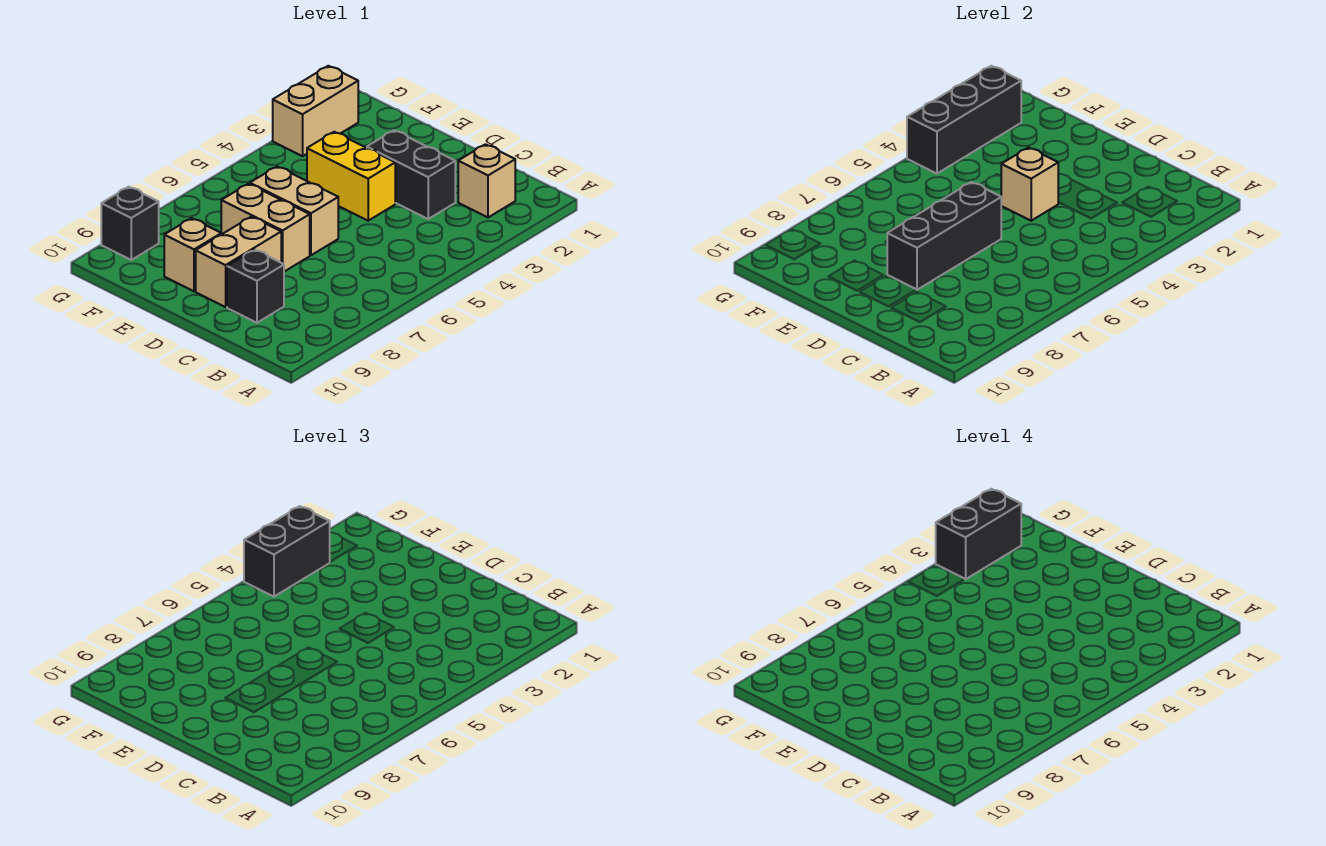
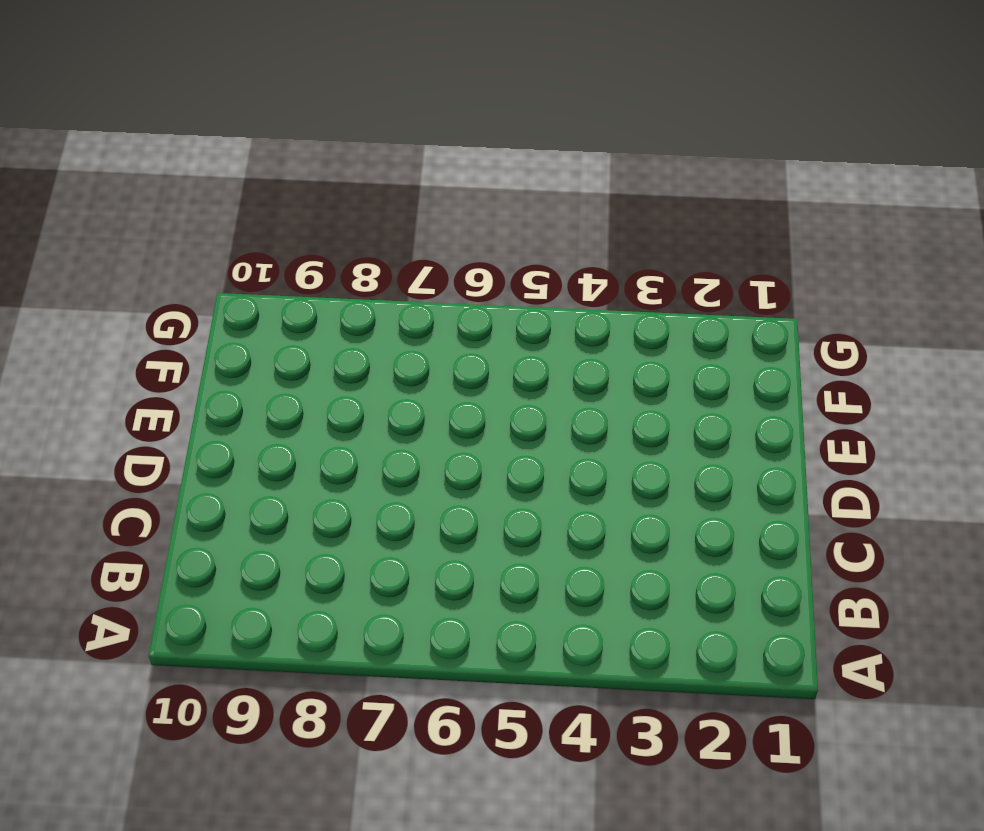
none -> tan 1x1 brick [458,144,515,217]
none -> black 1x2 brick [367,130,455,219]
none -> black 1x1 brick [227,250,284,323]

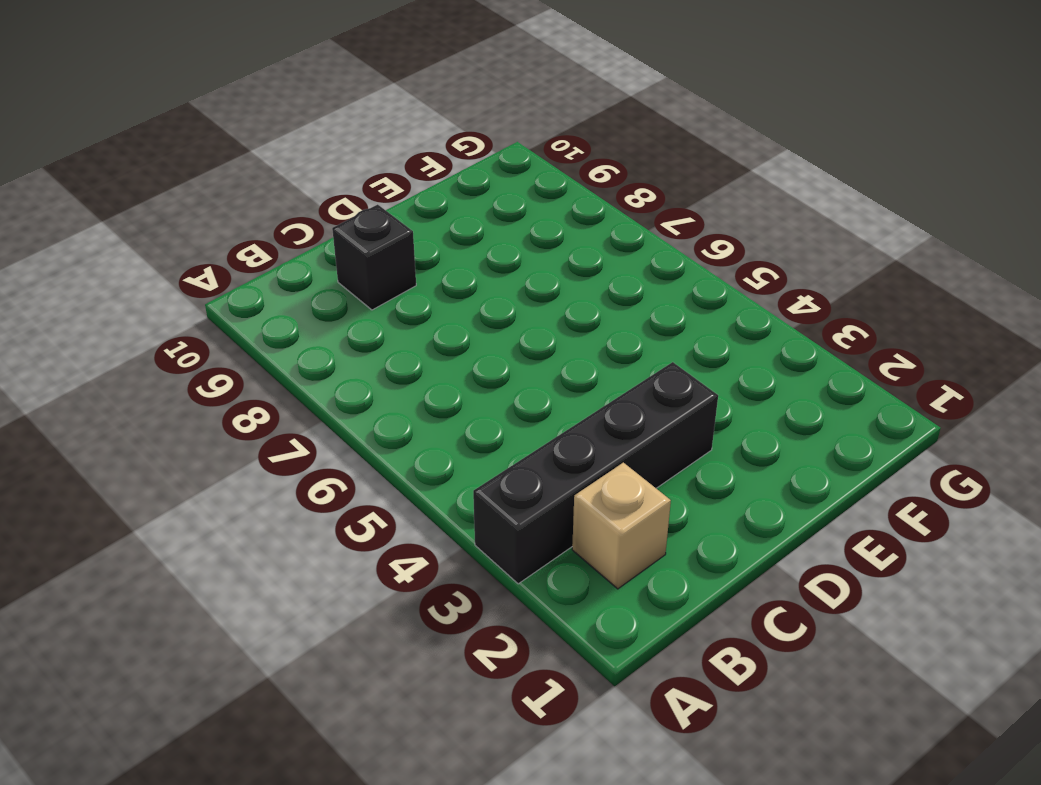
black 1x4 brick [473,362,718,584] -> black 1x2 brick [367,130,455,219]
none -> yellow 1x2 brick [307,132,395,221]
none -> tan 1x2 brick [250,167,338,255]
none -> tan 1x2 brick [221,184,310,272]

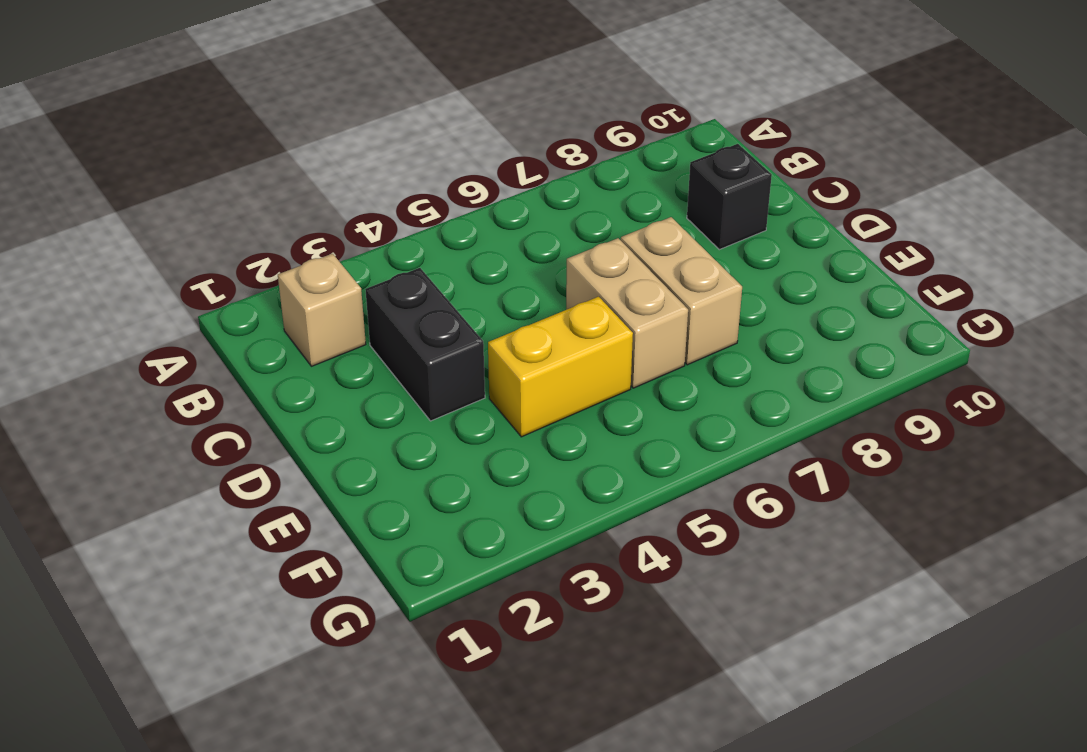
yellow 1x2 brick [488,297,633,437] -> yellow 1x2 brick turned to [307,132,395,221]
none -> tan 1x2 brick [196,217,281,307]
none -> tan 1x1 brick [164,218,221,291]
none -> tan 1x2 brick [273,66,358,156]

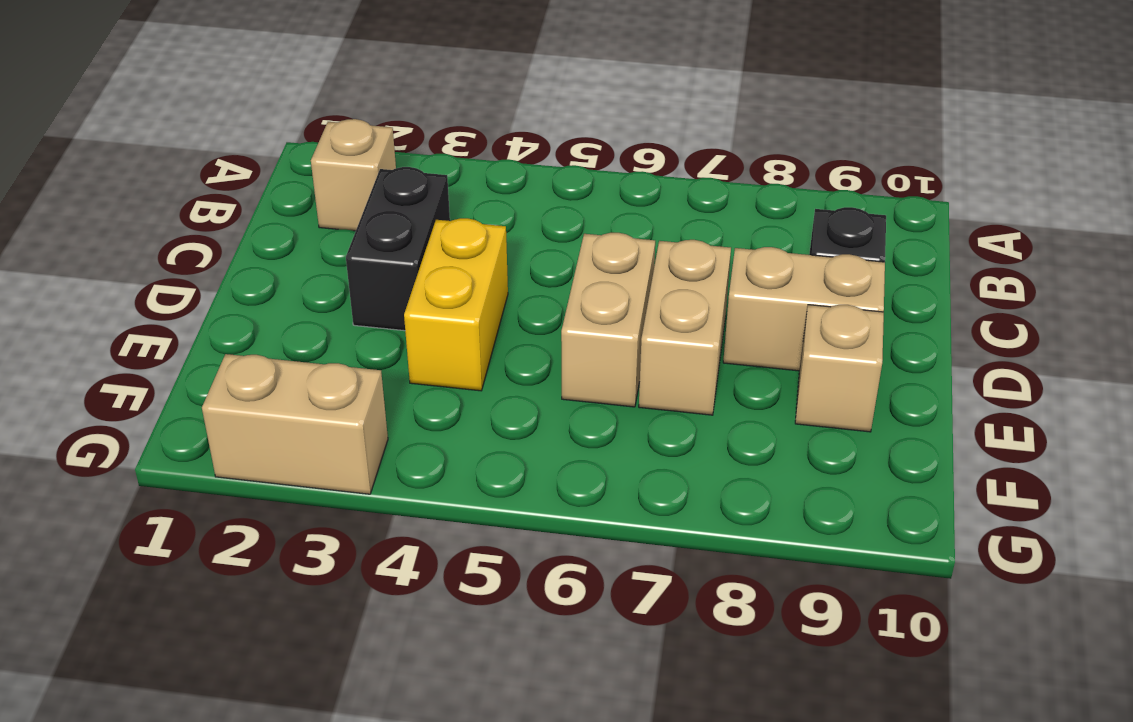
none -> black 1x1 brick [101,187,159,260]
none -> tan 1x1 brick [1001,148,1058,221]
none -> black 1x3 brick [887,182,1001,290]

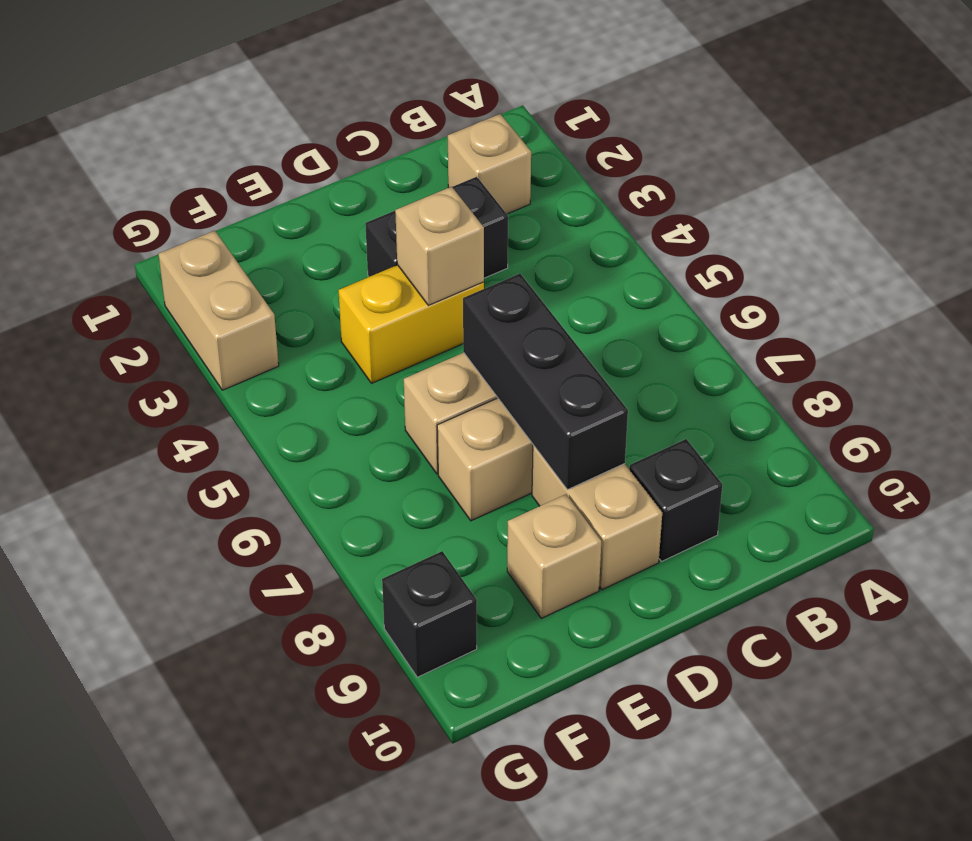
none -> black 1x3 brick [907,66,1021,174]
none -> black 1x2 brick [244,506,330,597]
none -> black 1x2 brick [936,489,1021,579]

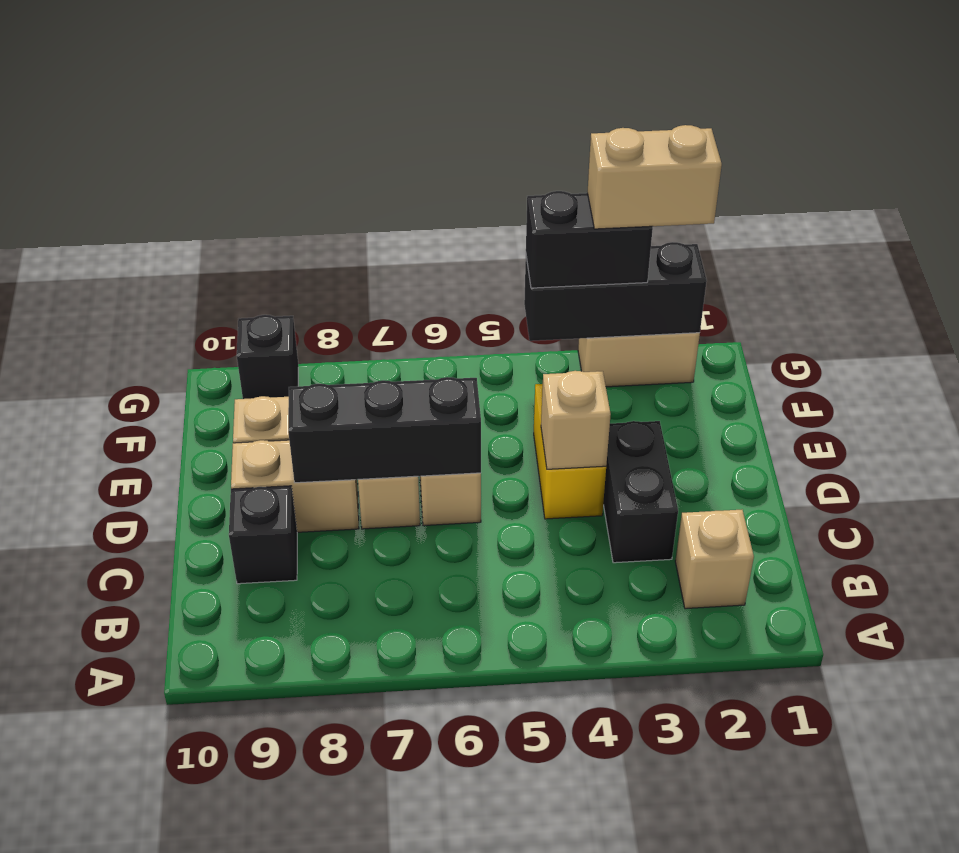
tan 1x2 brick [587,125,722,229] -> black 1x2 brick [936,489,1021,579]

